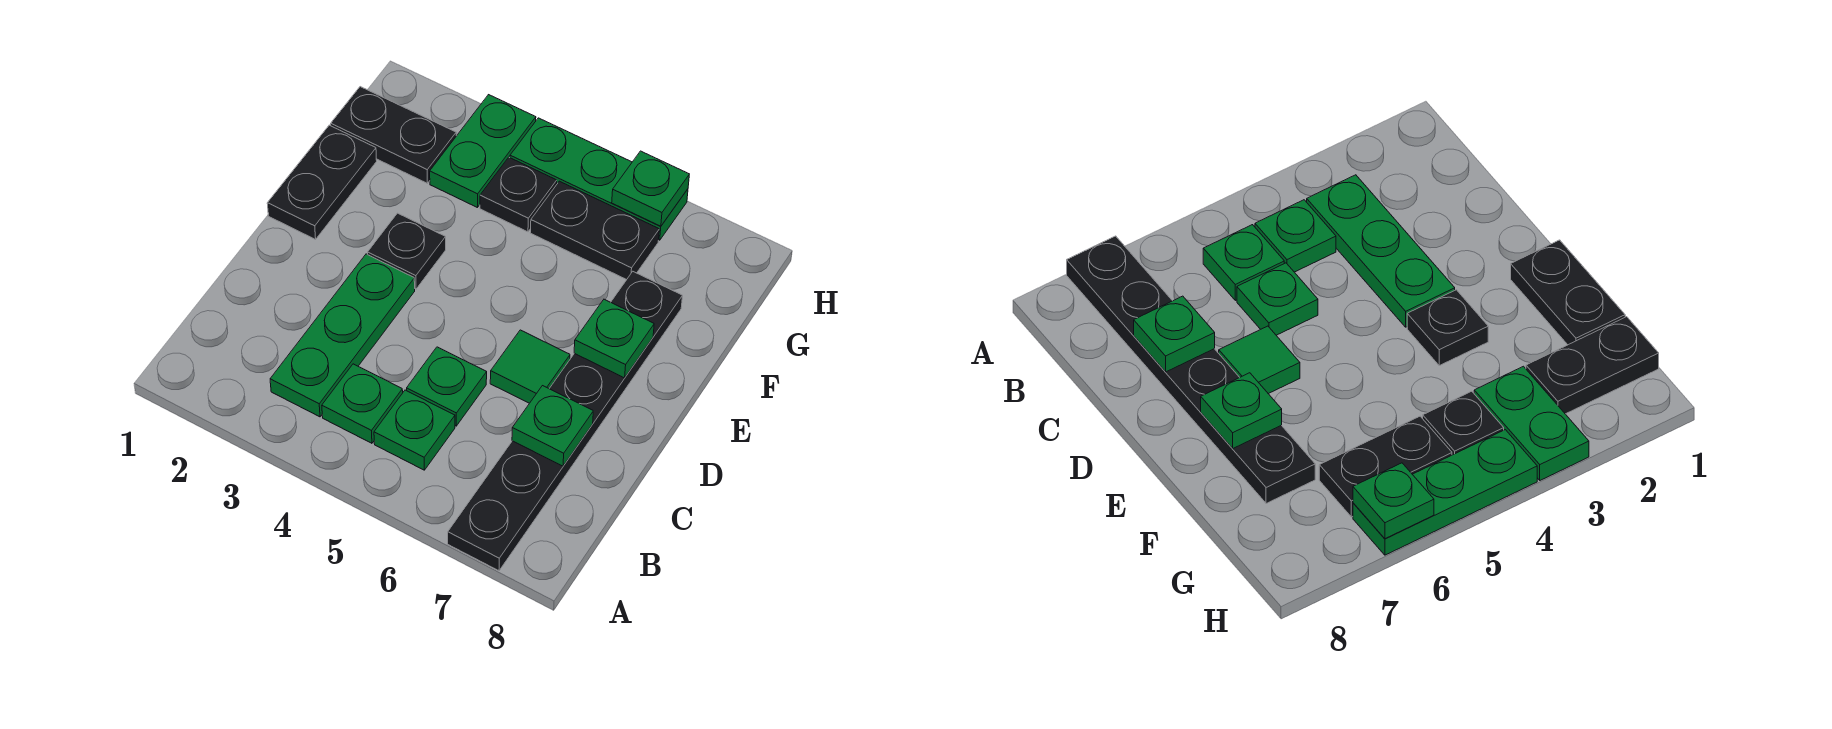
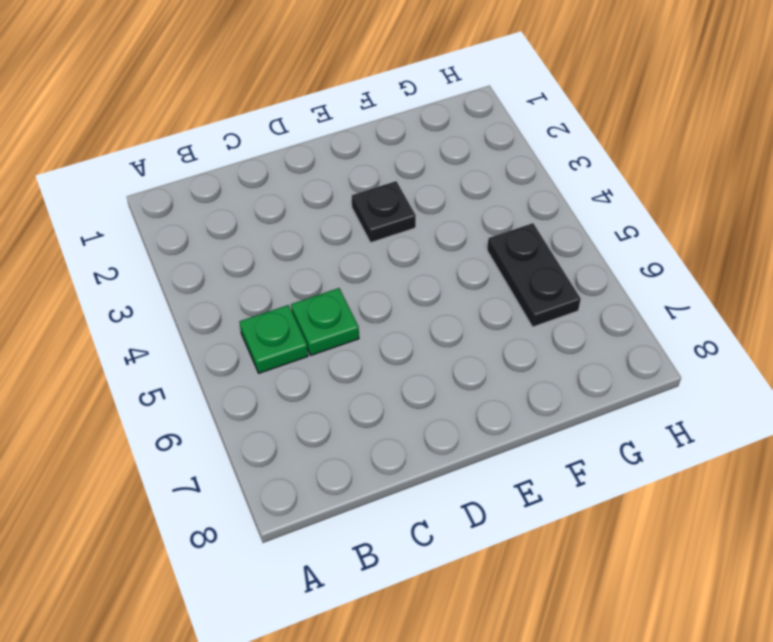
none -> black 1x6 plate [448,272,682,571]
none -> green 1x3 plate [270,254,415,417]
none -> green 1x1 plate [322,364,403,443]

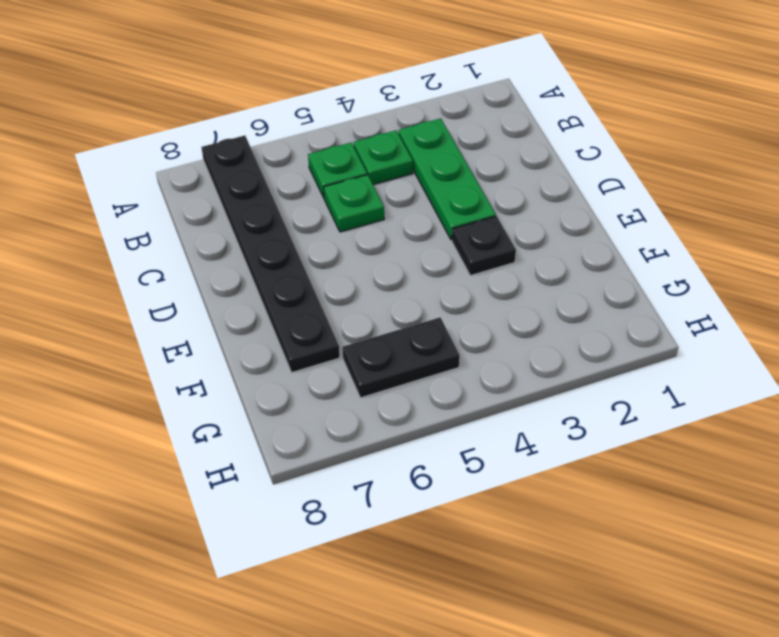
none -> green 1x1 tile [490,330,570,403]
none -> black 1x2 plate [267,125,377,239]
none -> black 1x2 plate [331,87,456,183]

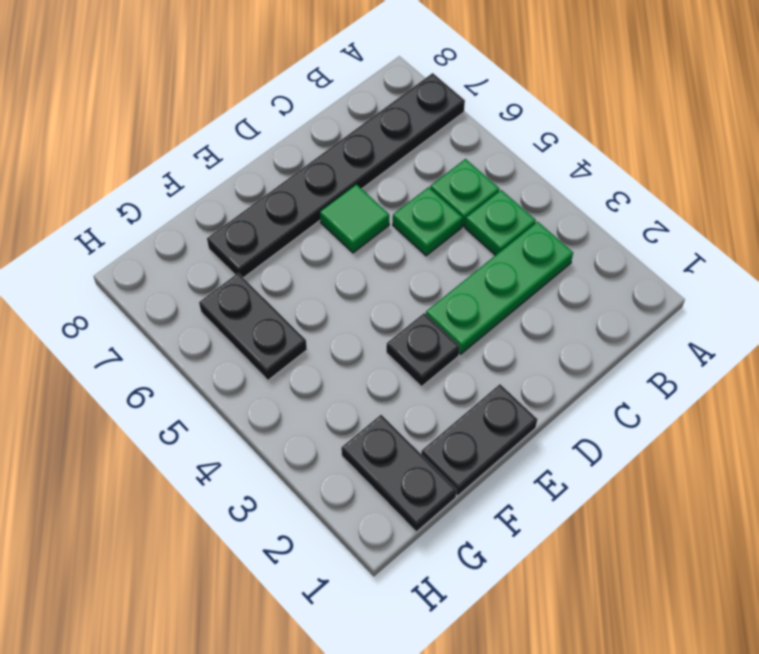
none -> green 1x2 plate [430,95,536,208]
none -> black 1x1 plate [480,157,557,232]
none -> green 1x3 plate [510,118,688,240]

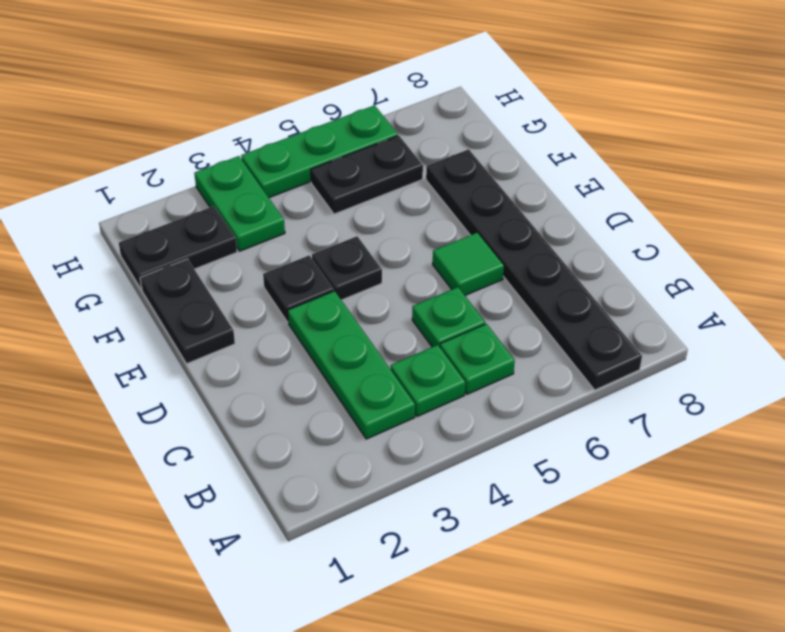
black 1x1 plate [312,236,382,300] -> black 1x1 plate moved to [480,157,557,232]
none -> green 1x1 plate [512,386,593,466]
none -> green 1x1 plate [574,299,654,378]
none -> green 1x1 plate [612,151,689,226]

